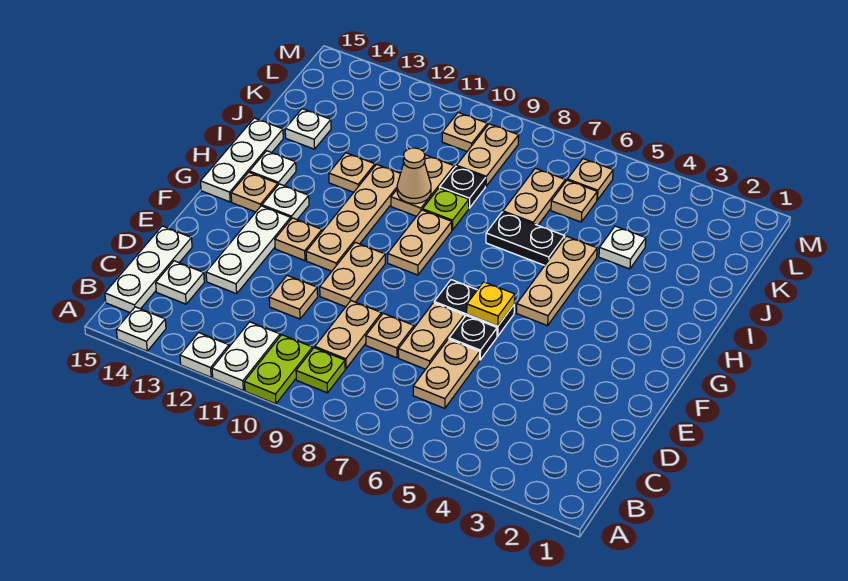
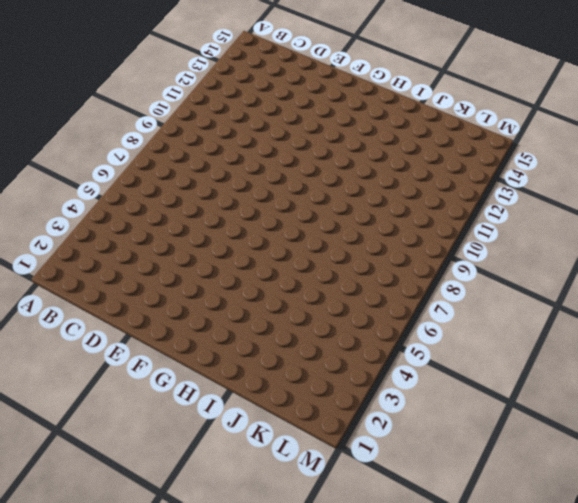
none -> lime 1x2 plate [245,335,312,404]
none -> white 1x2 plate [212,322,280,390]
none -> white 1x1 plate [180,333,229,377]
none -> white 1x1 plate [116,307,166,351]

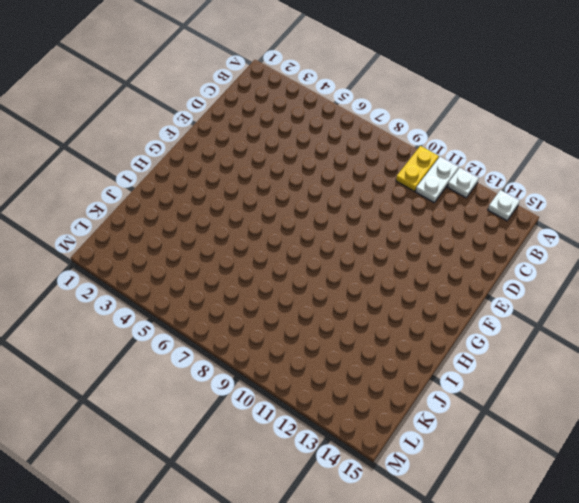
yellow 1x2 plate [396,146,439,191] -> lime 1x2 plate [245,335,312,404]
none -> lime 1x1 plate [296,348,345,393]
none -> white 1x3 plate [105,226,192,313]
none -> tan 1x2 plate [413,339,480,408]
none -> tan 1x2 plate [315,301,382,369]

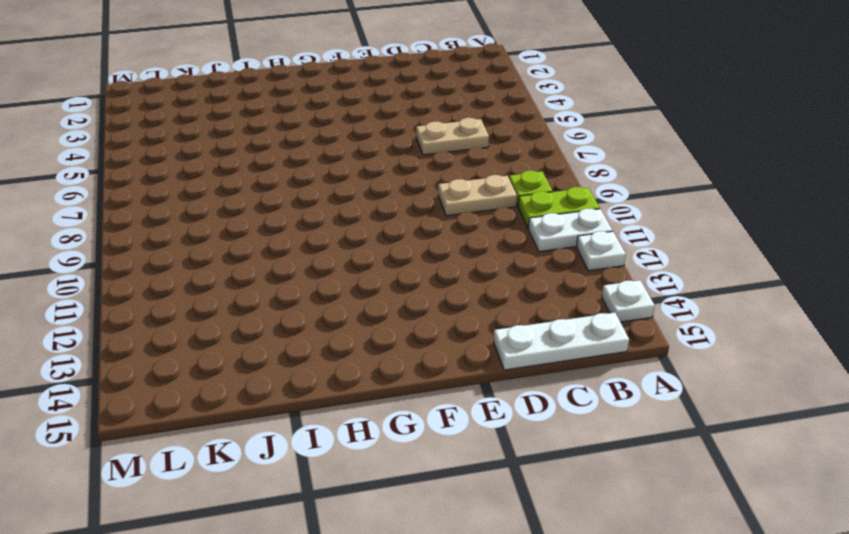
none -> white 1x1 plate [156,261,204,304]
none -> tan 1x2 plate [398,303,464,369]
none -> tan 1x1 plate [366,313,414,358]
none -> tan 1x1 plate [269,275,318,319]

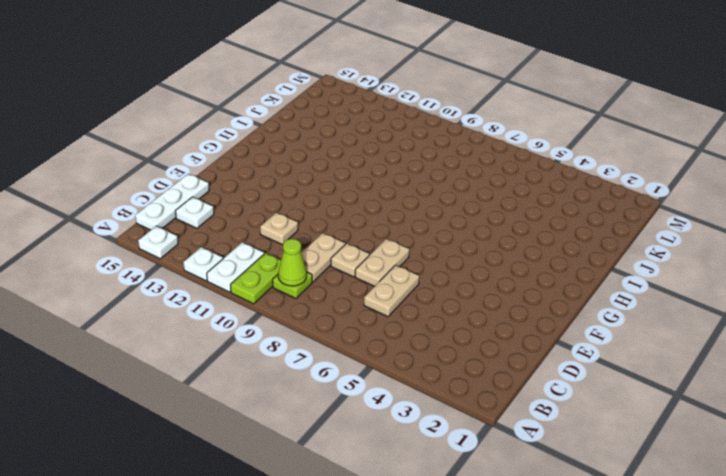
lime 1x1 cone [278,239,307,286] -> none
none -> white 1x3 plate [206,206,291,294]
none -> black 1x1 plate [449,316,497,360]
none -> tan 1x2 plate [320,242,385,307]
none -> black 1x2 plate [434,280,514,336]

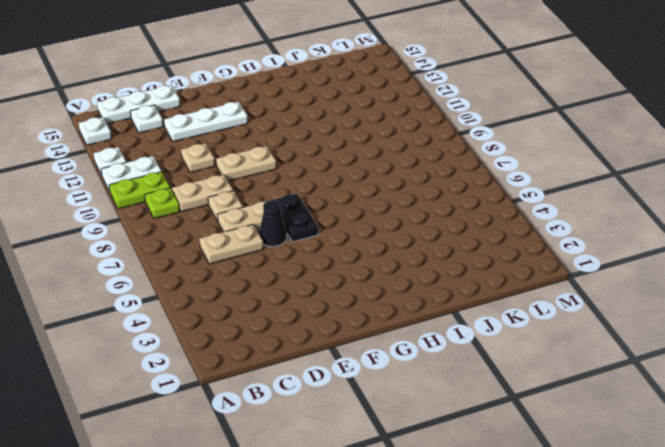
black 1x1 cone [259,200,287,246] -> black 1x1 plate [449,316,497,360]
none -> tan 1x4 plate [306,164,400,271]
none -> tan 1x1 plate [275,218,322,261]
none -> tan 1x3 plate [517,236,597,326]
none -> tan 1x2 plate [388,210,452,275]

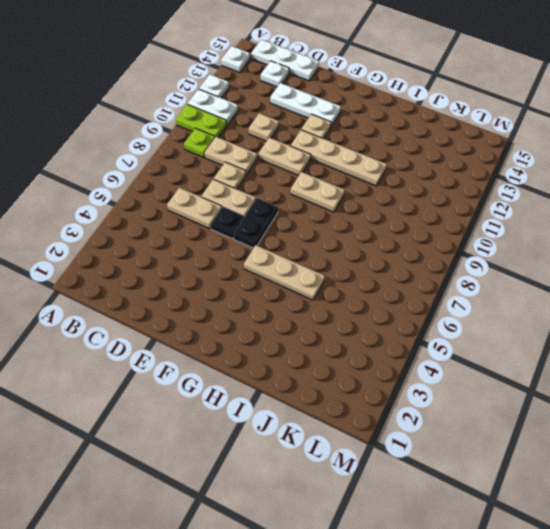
none -> white 1x1 plate [262,184,309,220]
none -> tan 1x1 plate [231,172,278,212]
none -> white 1x3 plate [201,118,283,202]
none -> white 1x1 plate [249,151,296,186]

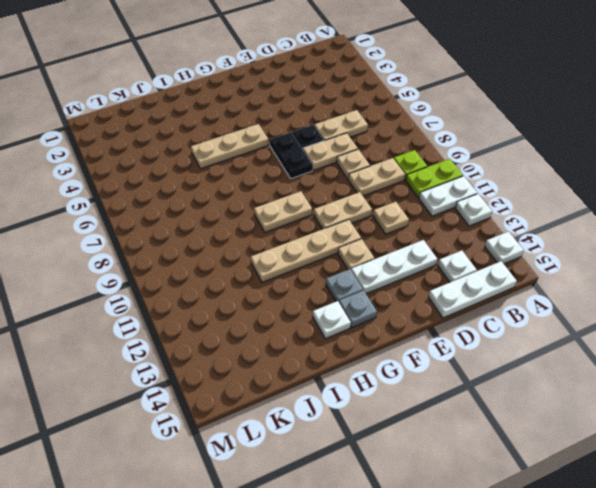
grey 1x1 plate [326,269,363,302] -> white 1x1 plate [262,184,309,220]
grey 1x1 plate [339,290,377,327] -> tan 1x1 plate [231,172,278,212]
none -> white 1x3 plate [201,118,283,202]
none -> black 1x2 plate [486,212,565,265]
none -> lime 1x1 plate [423,188,469,230]
none -> tan 1x2 plate [391,155,454,216]

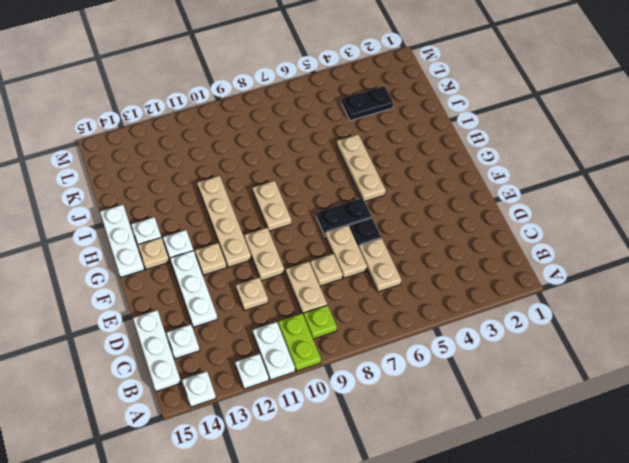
black 1x2 plate [342,86,393,121] -> black 1x2 plate moved to [486,212,565,265]
none -> lime 1x1 plate [423,188,469,230]
none -> tan 1x2 plate [391,155,454,216]
none -> tan 1x1 plate [329,153,375,192]
none -> white 1x1 plate [599,226,646,269]

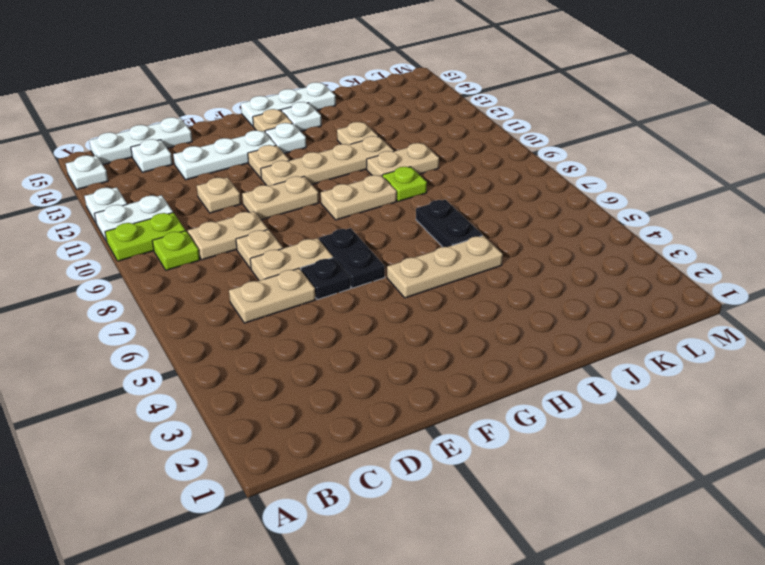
none -> white 1x1 plate [599,226,646,269]
none -> tan 1x2 plate [503,168,565,225]
none -> black 1x1 plate [440,166,486,208]
none -> white 1x1 plate [285,109,331,149]

